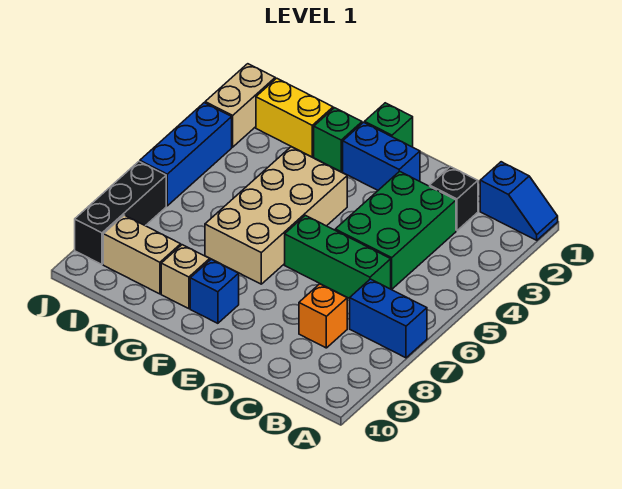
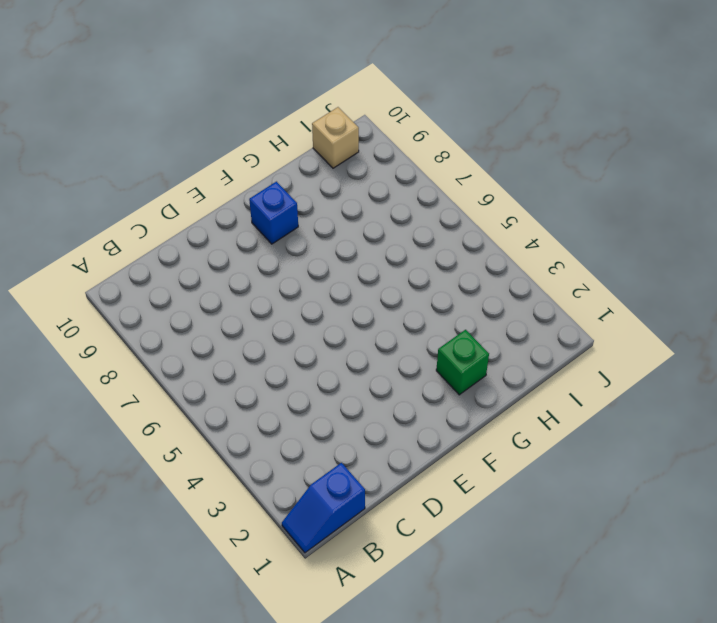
tan 1x1 brick [312,107,359,168] -> tan 1x1 brick moved to [161,245,210,309]
none -> blue 1x2 brick [350,279,427,358]
none -> black 1x1 brick [430,167,478,230]
none -> green 2x3 brick [335,171,456,289]

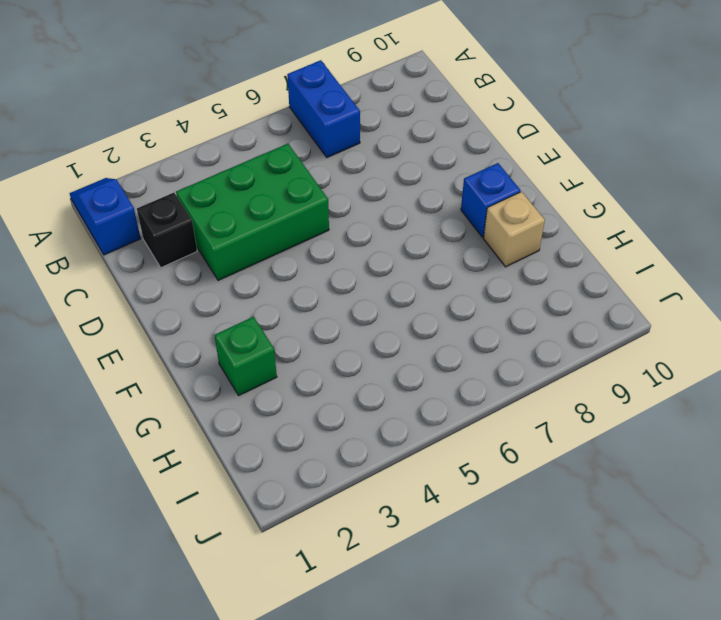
none -> green 1x3 brick [285,215,391,299]
none -> orange 1x1 brick [299,284,347,348]
none -> blue 1x2 brick [343,122,420,190]

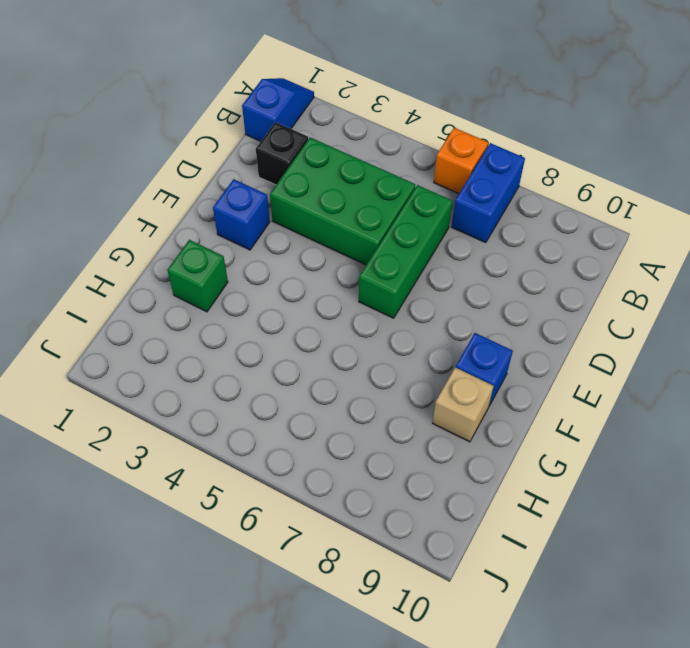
orange 1x1 brick [434,128,488,194] -> orange 1x1 brick moved to [299,284,347,348]
blue 1x1 brick [213,179,270,250] -> blue 1x2 brick [343,122,420,190]
none -> green 1x1 brick [365,103,413,147]
none -> tan 2x4 brick [205,147,347,284]
none -> yellow 1x2 brick [256,78,333,157]

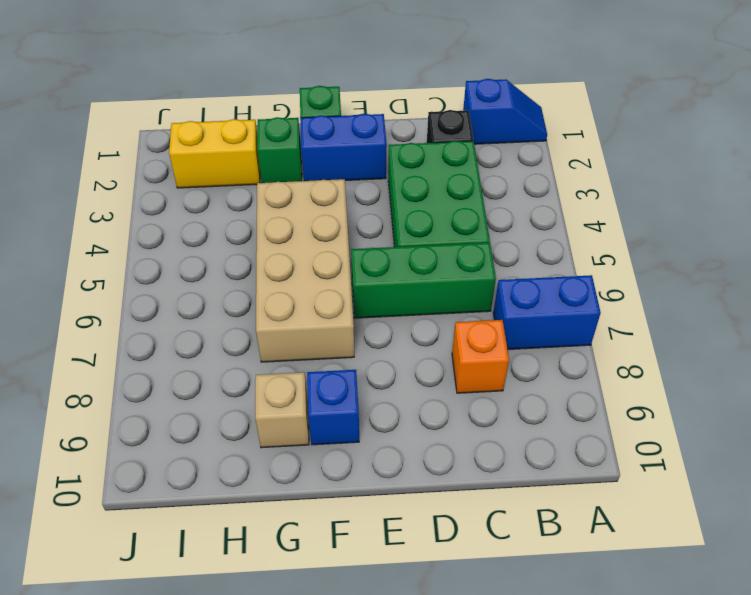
none -> tan 1x2 brick [103,215,181,294]
none -> tan 1x2 brick [205,64,275,147]
none -> blue 1x3 brick [140,103,232,206]

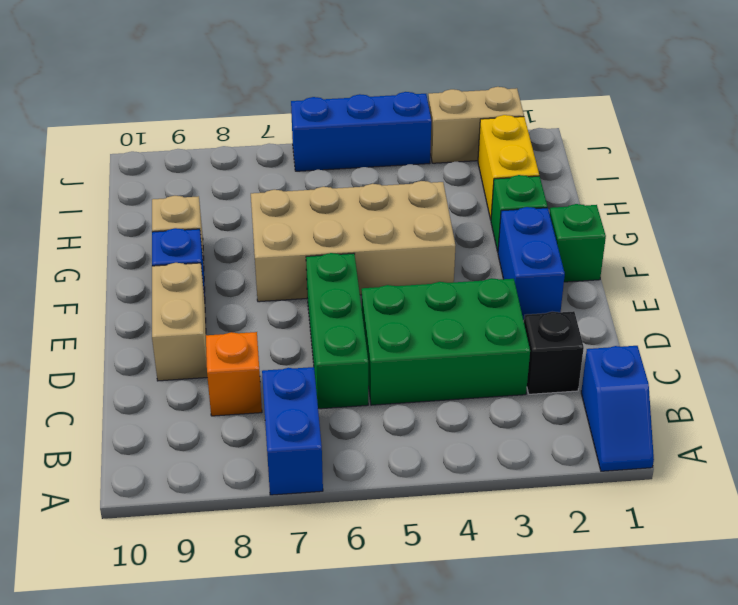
tan 1x2 brick [152,263,207,381] -> tan 1x2 brick moved to [103,215,181,294]
none -> black 1x3 brick [75,162,166,264]

